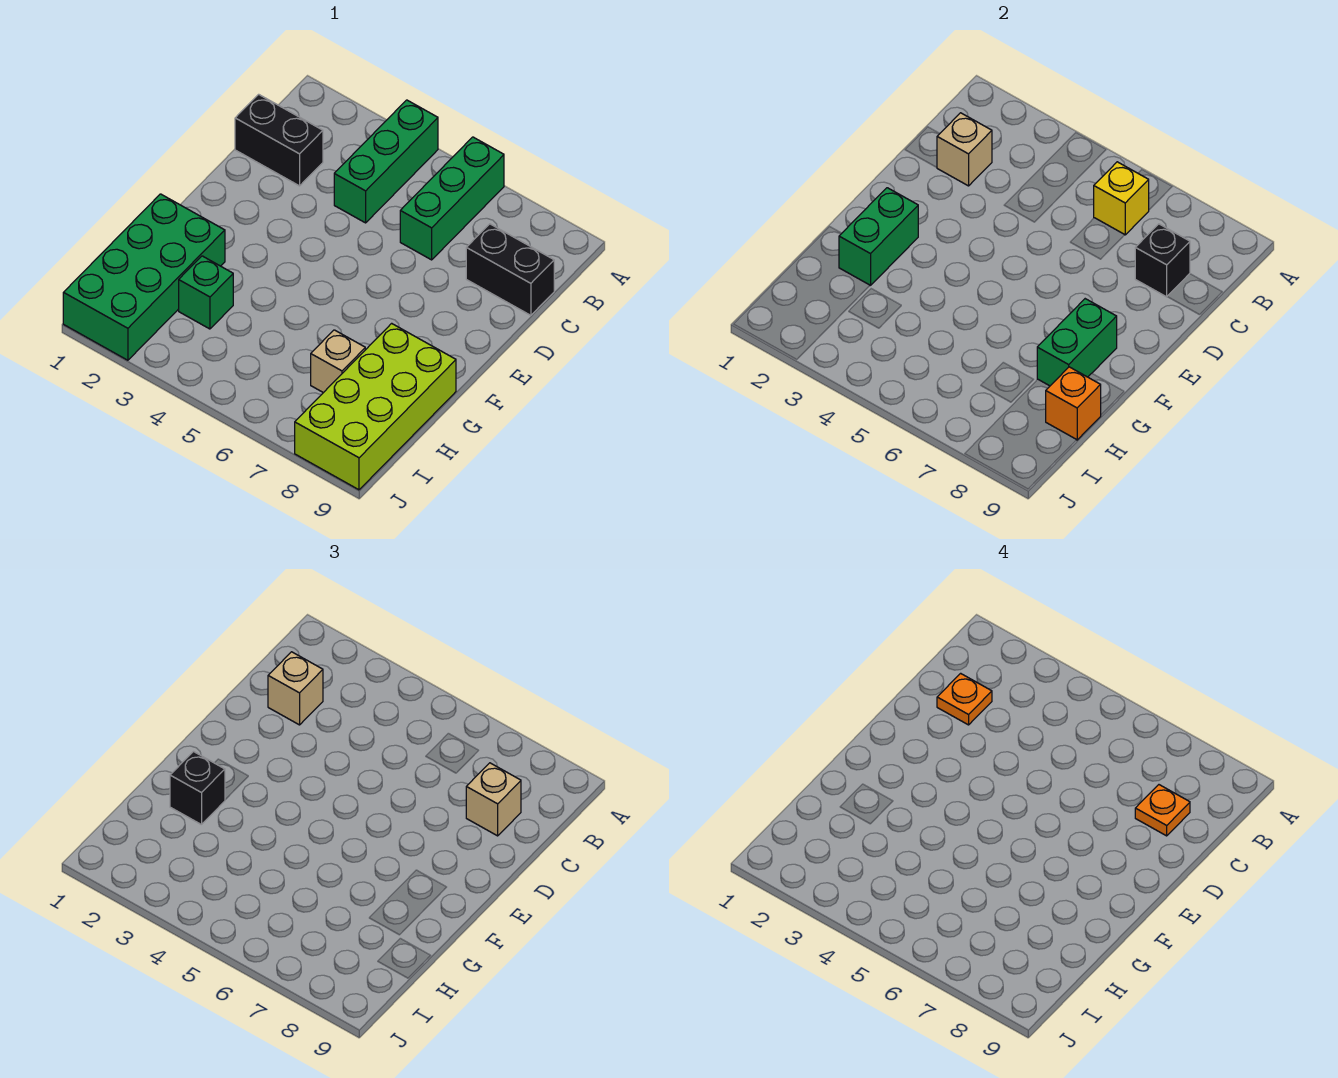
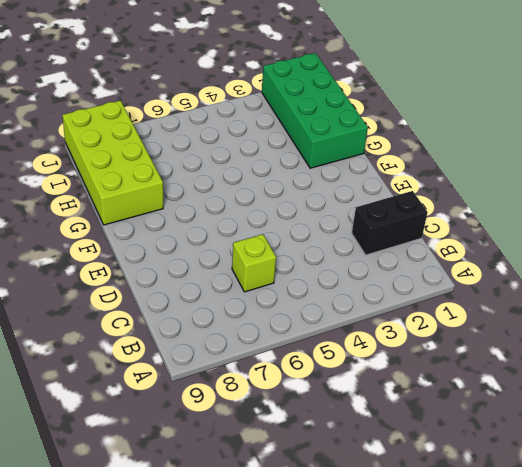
lime 1x1 brick [232,234,276,292] -> green 1x3 brick [400,137,504,260]
none -> green 1x3 brick [334,100,438,223]
none -> black 1x2 brick [466,224,554,315]
none -> green 1x1 brick [179,256,233,329]

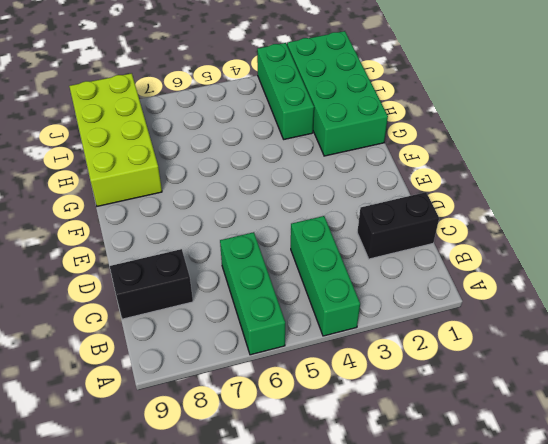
green 1x3 brick [257,43,314,139] -> green 1x1 brick [179,256,233,329]
none -> tan 1x1 brick [311,330,365,393]
none -> yellow 1x1 brick [1094,162,1149,235]
none -> tan 1x1 brick [937,113,992,186]

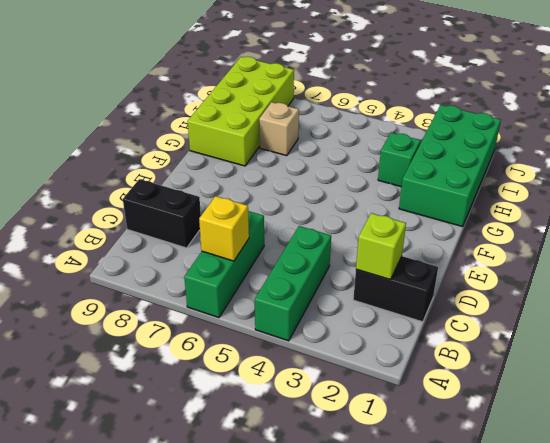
lime 1x1 brick [356,213,406,280] -> tan 1x1 brick [937,113,992,186]
none -> black 1x1 brick [1135,224,1190,297]
none -> green 1x2 brick [839,188,918,286]
none -> green 1x2 brick [1037,299,1117,386]

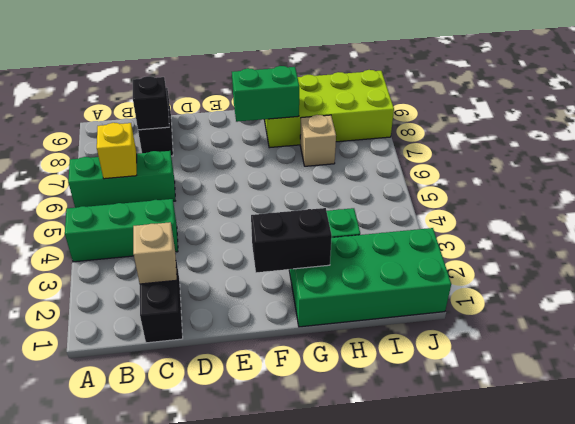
black 1x2 brick [251,208,332,273] -> green 1x2 brick [839,188,918,286]
none -> orange 1x1 brick [1046,367,1101,440]
none -> tan 1x1 brick [268,652,323,725]
none -> tan 1x1 brick [466,763,521,836]

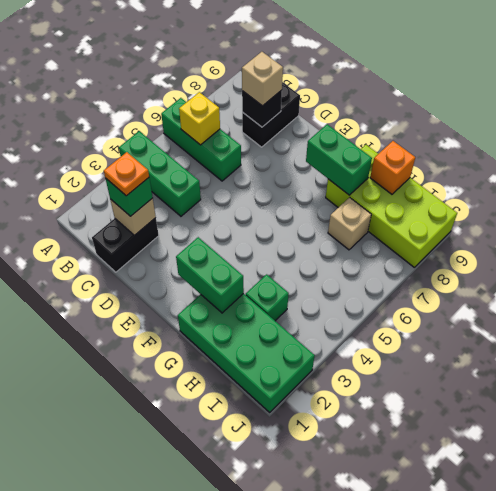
green 1x1 brick [105,178,153,216] -> tan 1x1 brick [268,652,323,725]
none -> black 1x1 brick [170,752,225,825]
none -> orange 1x1 plate [1135,785,1190,836]

